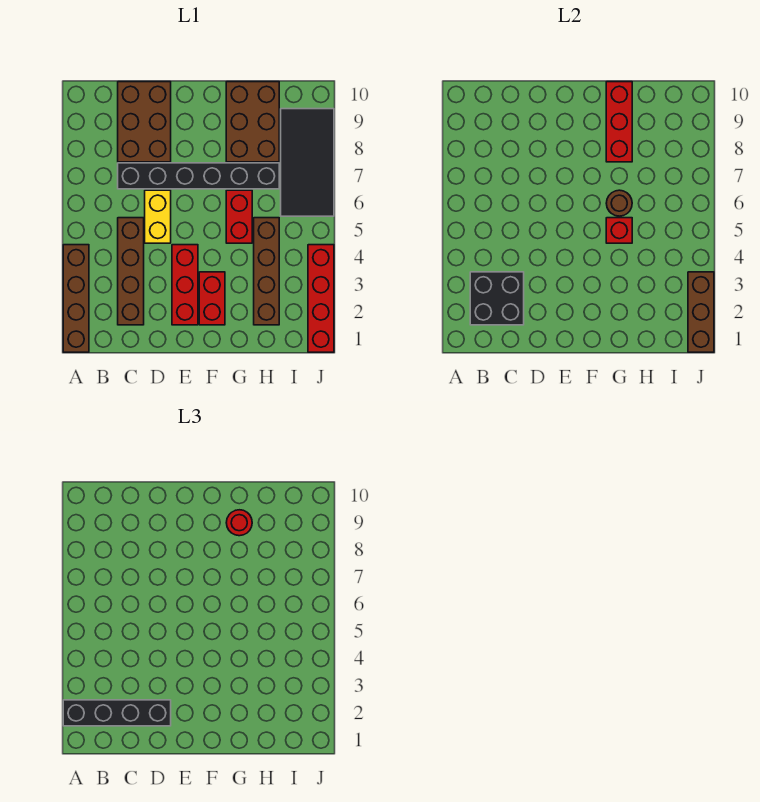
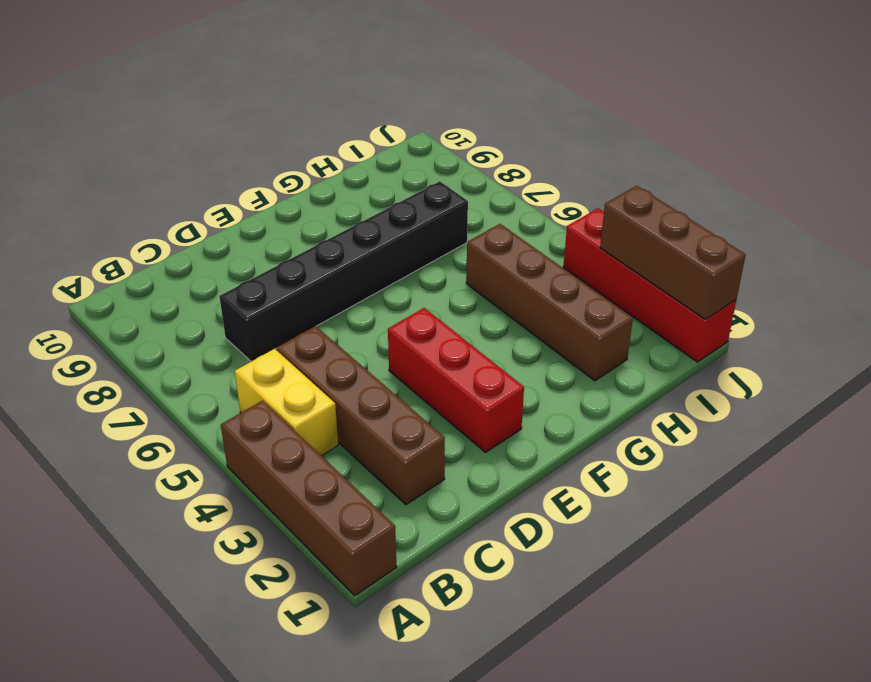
yellow 1x2 brick [235,349,338,456] -> yellow 1x2 brick moved to [145,190,171,243]
none -> brown 2x3 brick [118,82,171,162]
none -> red 1x2 brick [199,272,225,325]
none -> red 1x2 brick [226,190,252,243]

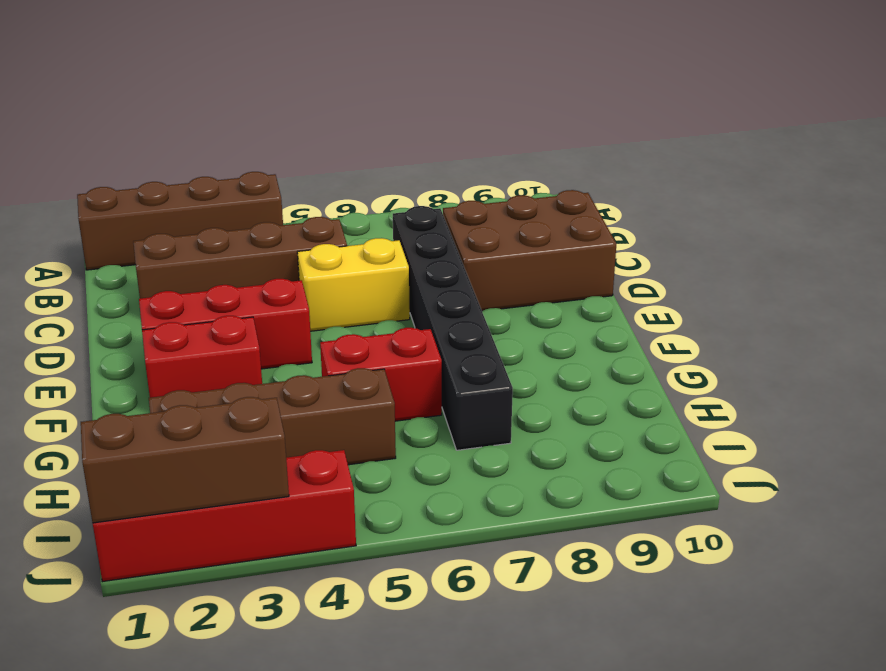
none -> brown 2x3 brick [226,82,279,162]
none -> black 2x4 tile [281,109,334,216]
none -> black 2x2 brick [470,272,524,325]

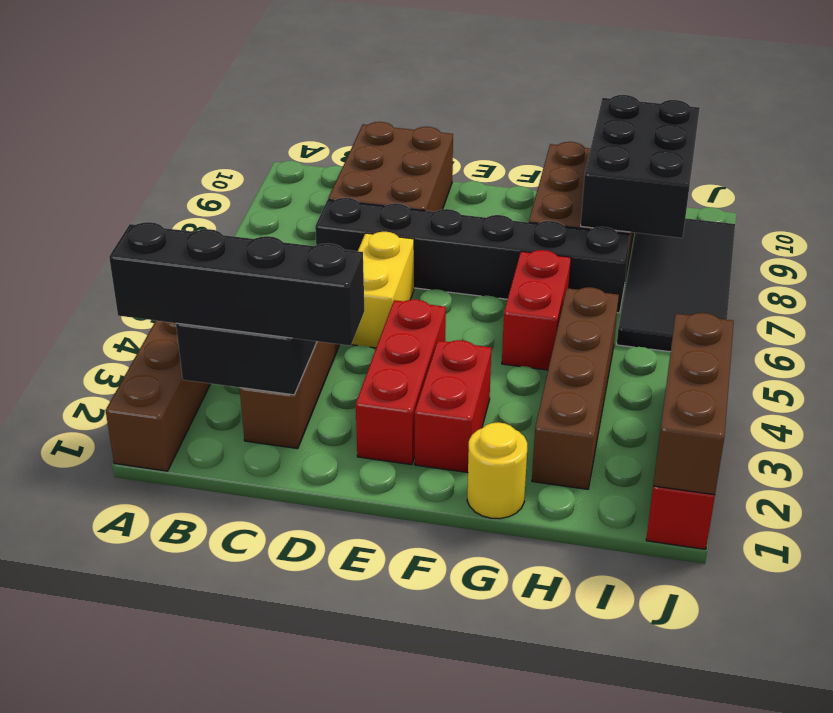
yellow 1x1 round brick [467,422,527,519] -> none
black 2x3 brick [581,95,700,238] -> none
none -> red 1x1 brick [606,218,632,243]
none -> brown 1x1 round brick [606,190,632,216]
none -> red 1x3 brick [606,82,632,162]

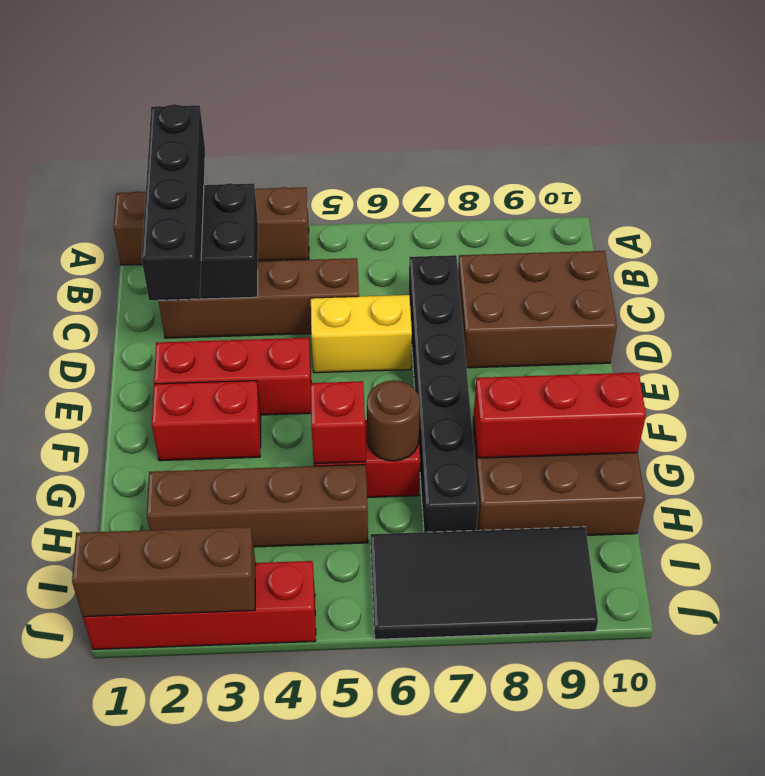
none -> red 1x1 round brick [226,510,252,536]

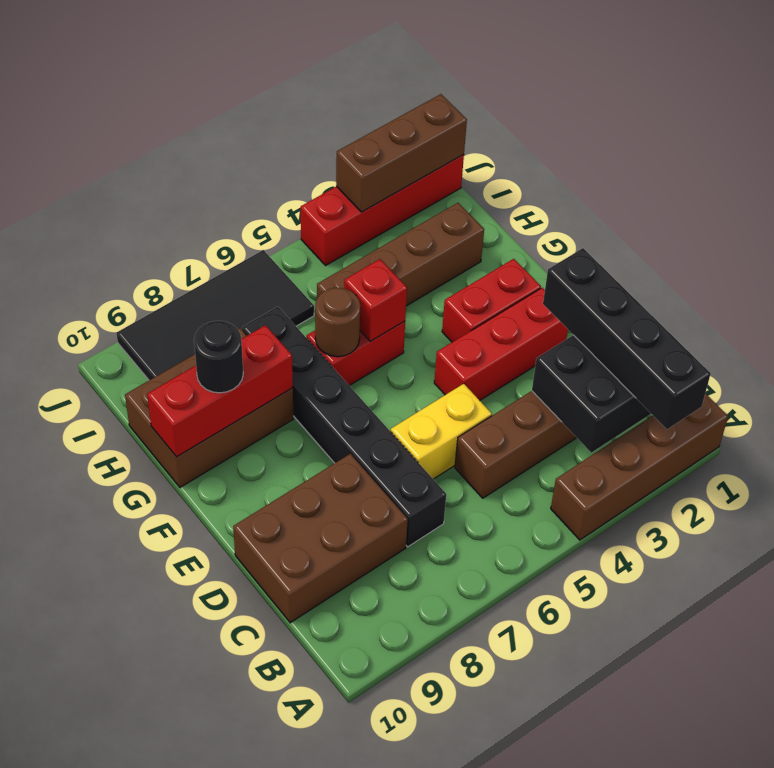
black 1x1 round brick [194,321,243,393] -> red 1x1 round brick [226,510,252,536]

